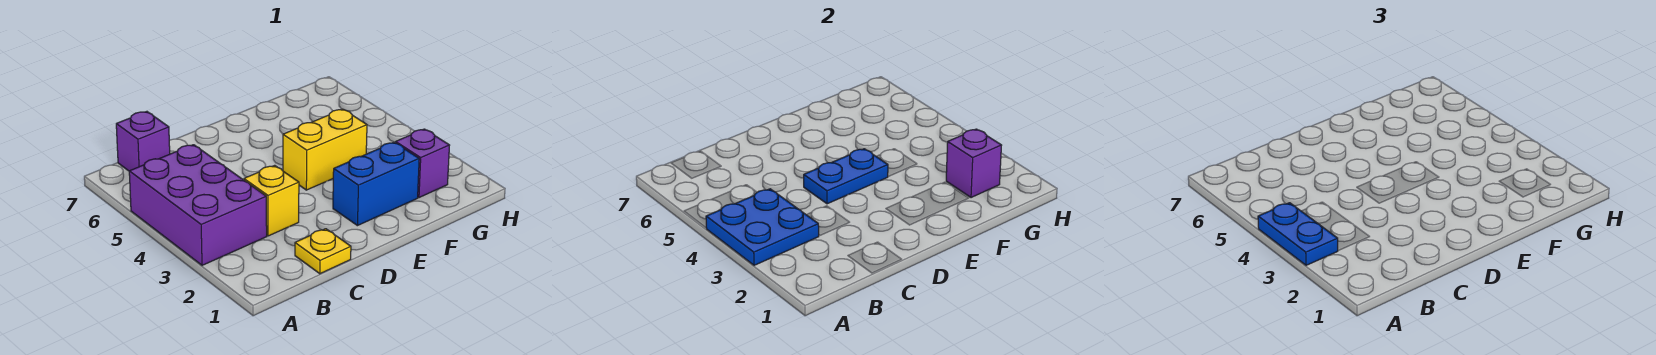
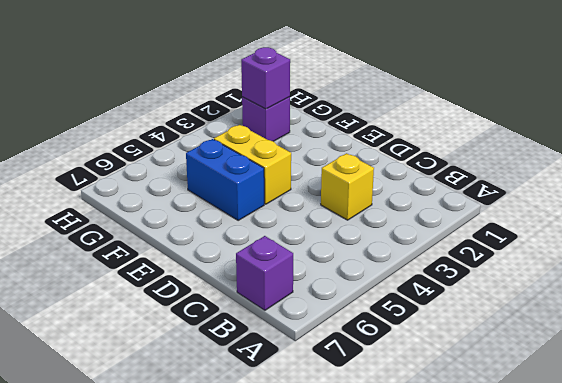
blue 1x2 brick [186,139,264,220] -> blue 1x2 brick moved to [333,142,419,226]
none -> purple 2x3 brick [129,145,267,265]
none -> yellow 1x1 plate [295,229,351,274]

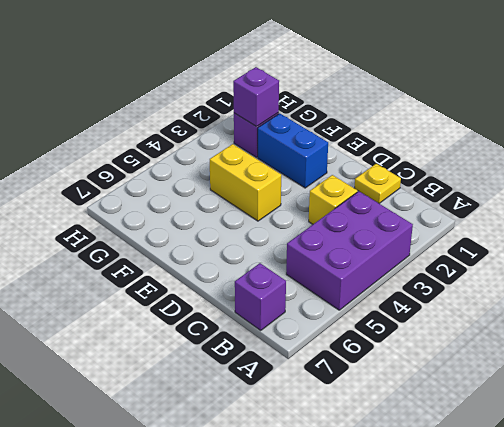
none -> blue 2x2 plate [706,189,819,265]
none -> blue 1x2 plate [804,149,888,204]

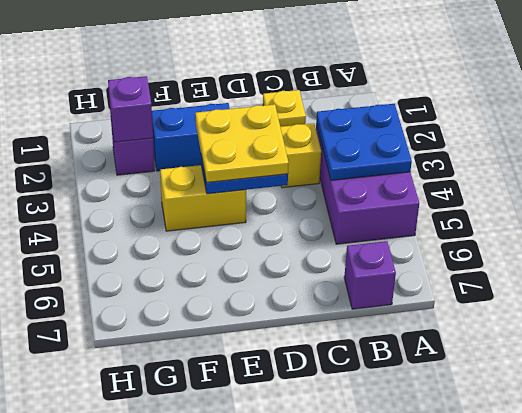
yellow 2x2 plate [195,104,289,183] -> none
none -> blue 1x2 plate [1258,203,1338,265]

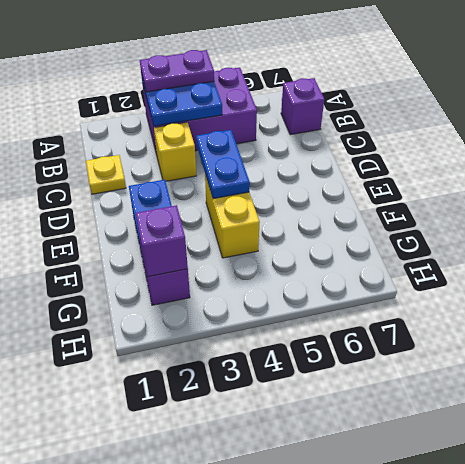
purple 1x2 plate [140,50,214,92] -> blue 1x2 plate [1258,203,1338,265]

